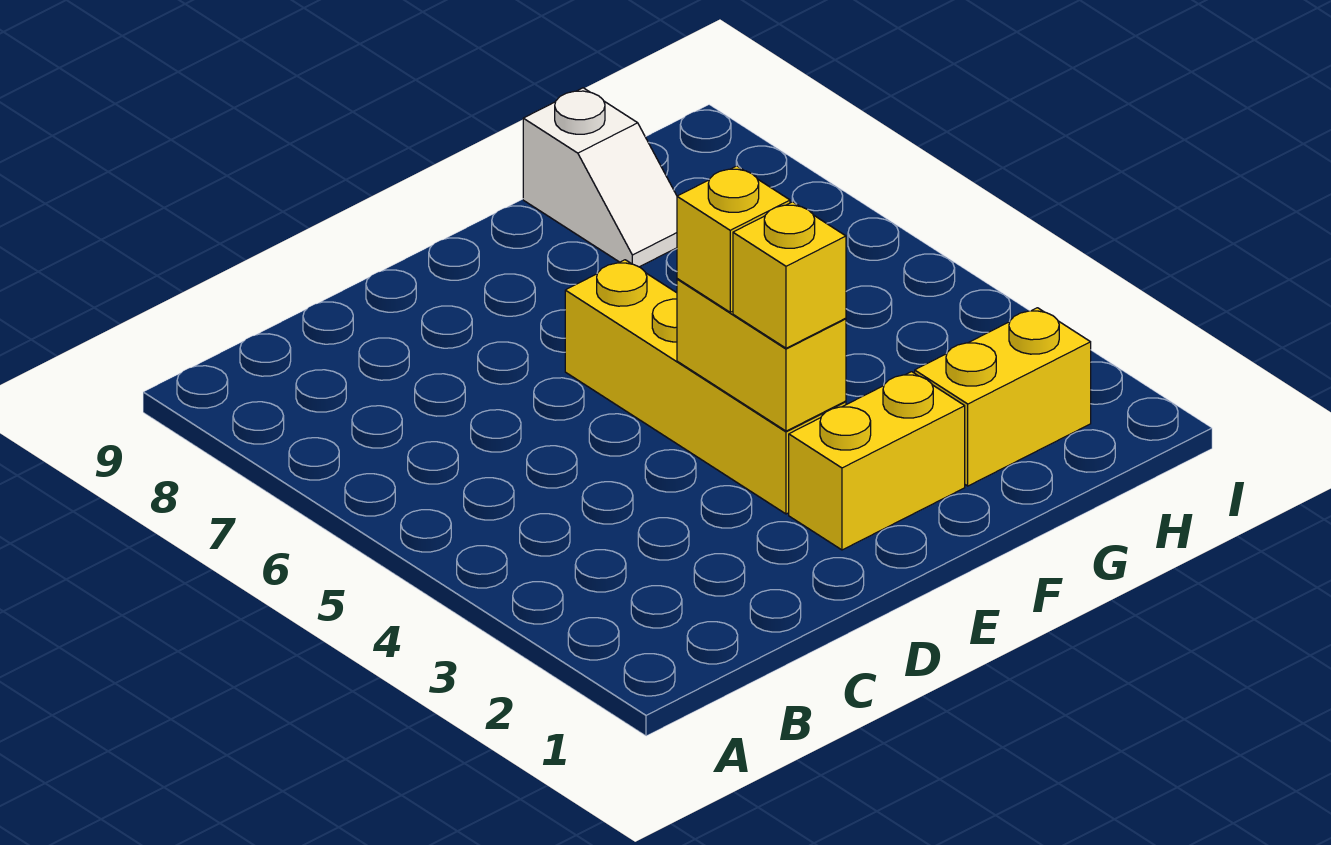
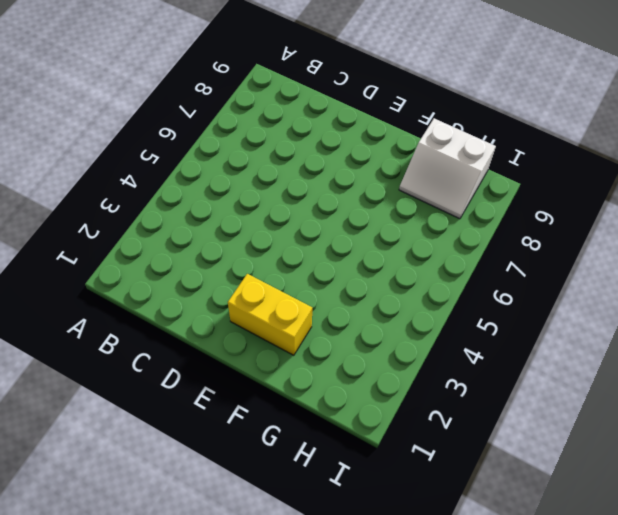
white 2x2 slope [399,118,496,219] -> white 1x2 slope [523,88,677,267]
none -> yellow 1x4 brick [565,260,846,514]
none -> yellow 1x2 brick [915,308,1091,486]

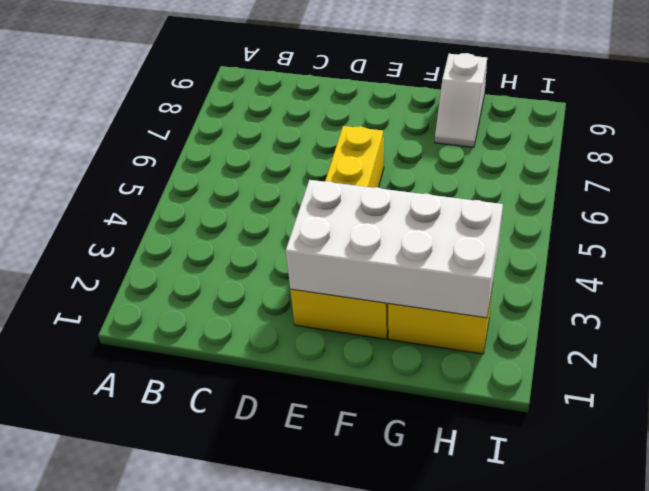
white 2x4 brick [286,180,503,318] -> yellow 1x2 brick [677,279,846,431]
none -> yellow 1x1 brick [733,202,846,348]
none -> yellow 1x1 brick [677,166,790,312]

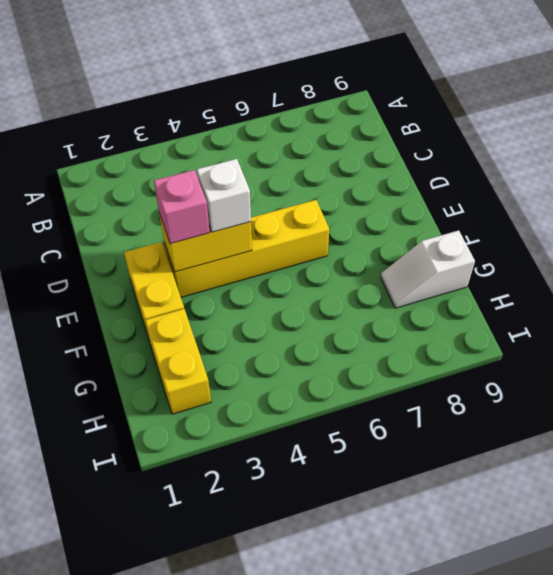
pink 1x1 brick [154,170,210,244] -> yellow 1x1 brick [733,202,846,348]
white 1x1 brick [197,159,251,232] -> yellow 1x1 brick [677,166,790,312]

